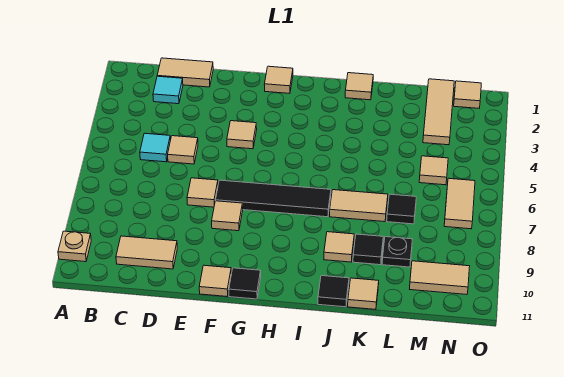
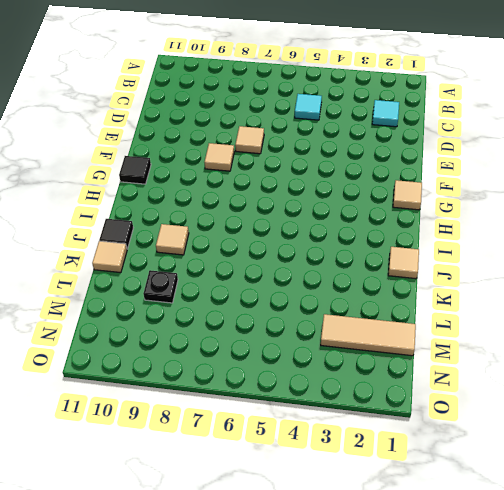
none -> tan 1x1 plate [58,231,91,262]
none -> tan 1x2 tile [157,58,213,87]
none -> tan 1x2 tile [116,236,177,269]

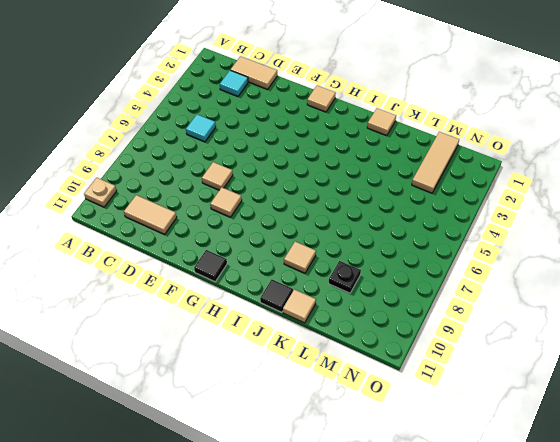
none -> tan 1x1 tile [168,136,198,164]
none -> tan 1x1 tile [227,121,257,149]
none -> black 1x4 tile [216,180,331,217]

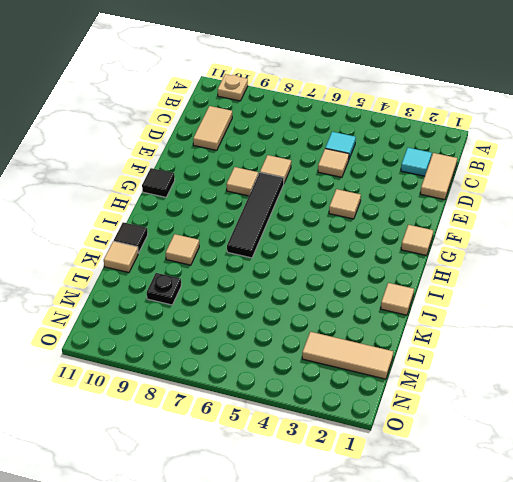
none -> tan 1x1 tile [199,265,231,296]
none -> tan 1x2 tile [330,190,388,222]
none -> black 1x1 tile [353,234,383,265]

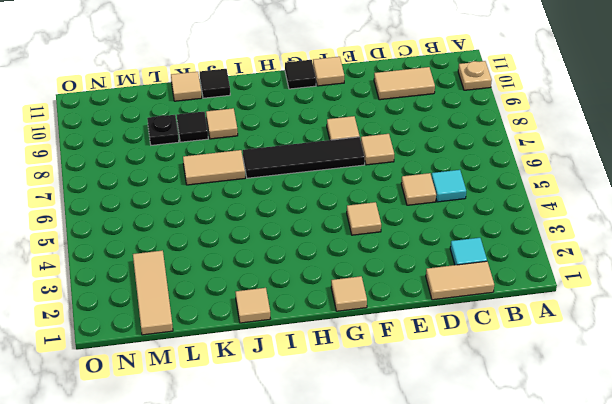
none -> black 1x1 tile [387,194,416,224]
none -> tan 1x1 tile [419,156,448,185]
none -> tan 1x2 tile [410,261,470,295]

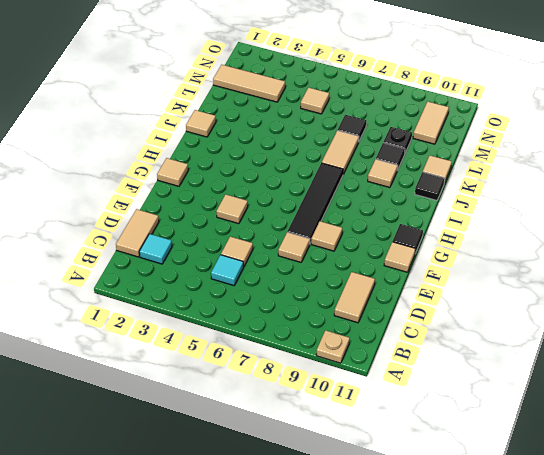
none -> tan 1x1 tile [454,81,481,108]
none -> tan 1x2 tile [444,178,475,229]

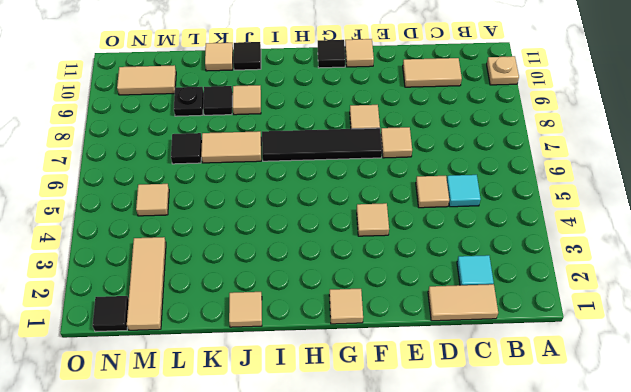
black 1x1 tile [92,296,129,332] -> tan 1x1 tile [454,81,481,108]
none -> tan 1x2 tile [444,178,475,229]

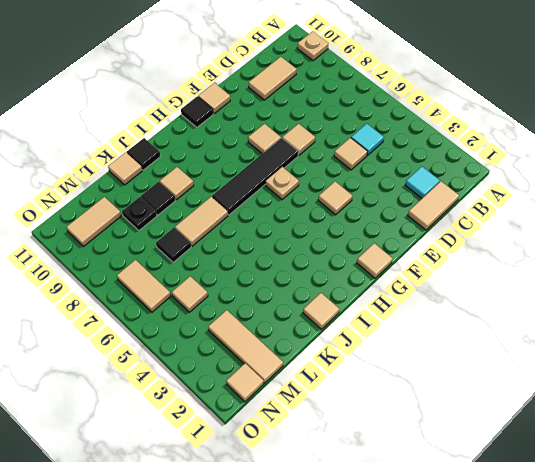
tan 1x1 plate [265,167,299,200] -> none

